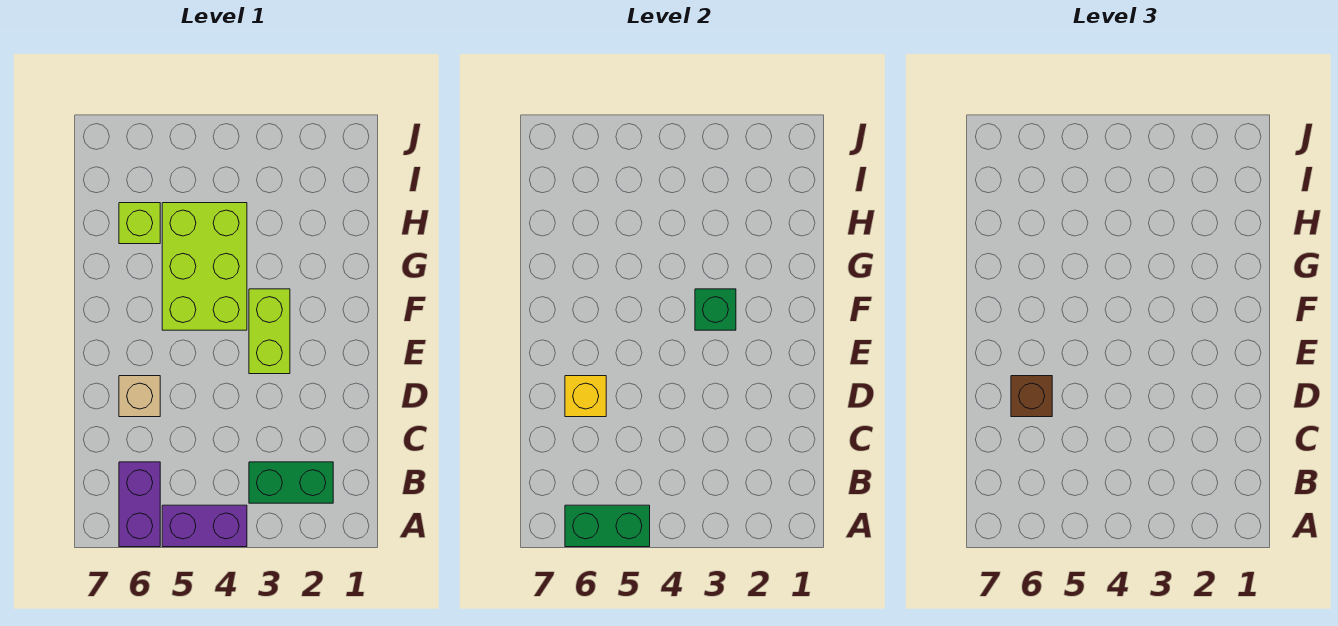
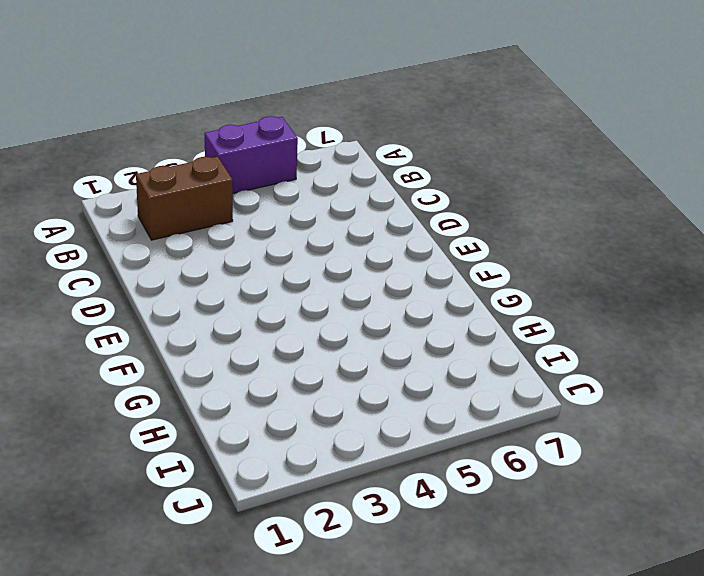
brown 1x2 brick [136,157,233,240] -> green 1x2 brick [249,462,333,503]
none -> purple 1x2 brick [119,462,160,547]
none -> tan 1x1 brick [119,376,160,417]

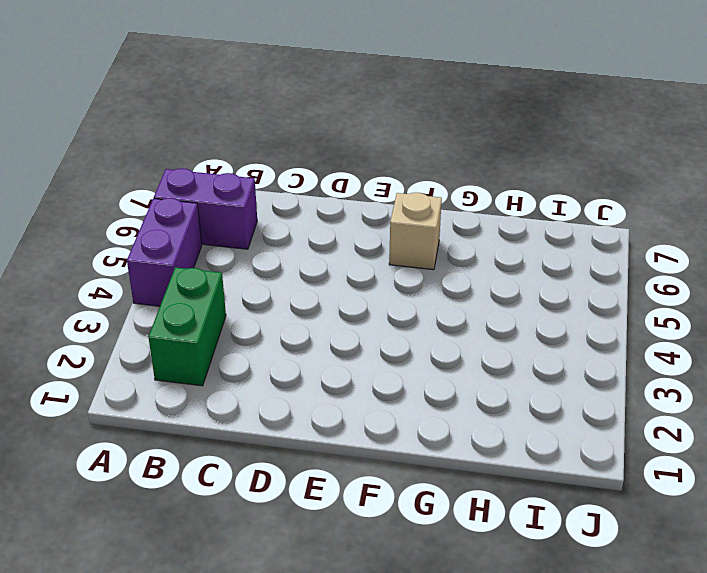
tan 1x1 brick [389,193,442,270] -> tan 1x1 brick moved to [119,376,160,417]
none -> lime 1x2 brick [249,289,290,374]
none -> lime 2x3 brick [162,203,247,330]

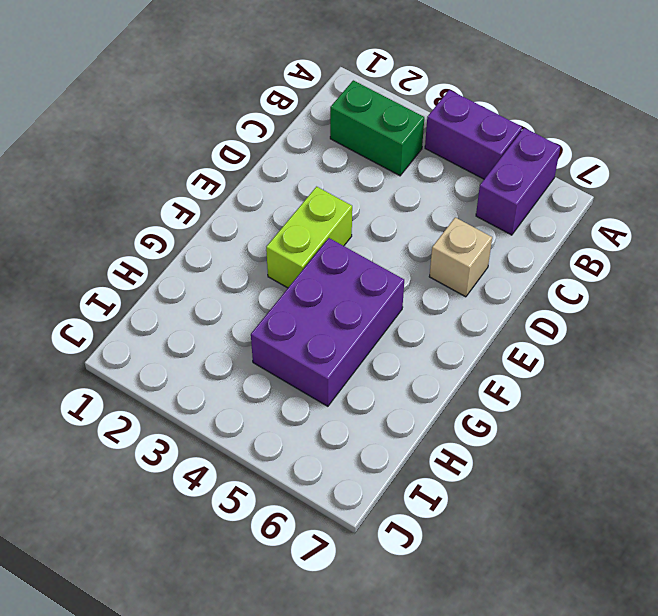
purple 2x3 brick [251,238,404,406] -> lime 2x3 brick [162,203,247,330]
none -> lime 1x1 brick [119,203,160,244]
none -> green 1x2 brick [565,505,650,547]

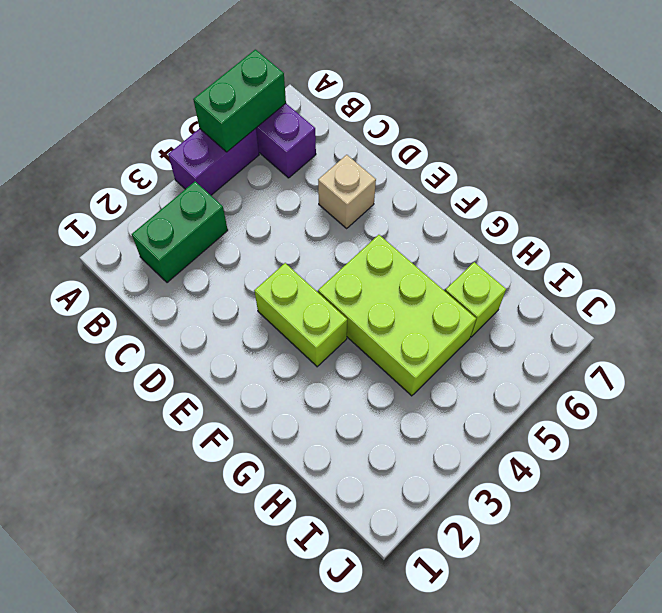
none -> yellow 1x1 brick [565,376,606,417]
none -> green 1x1 brick [695,289,736,330]

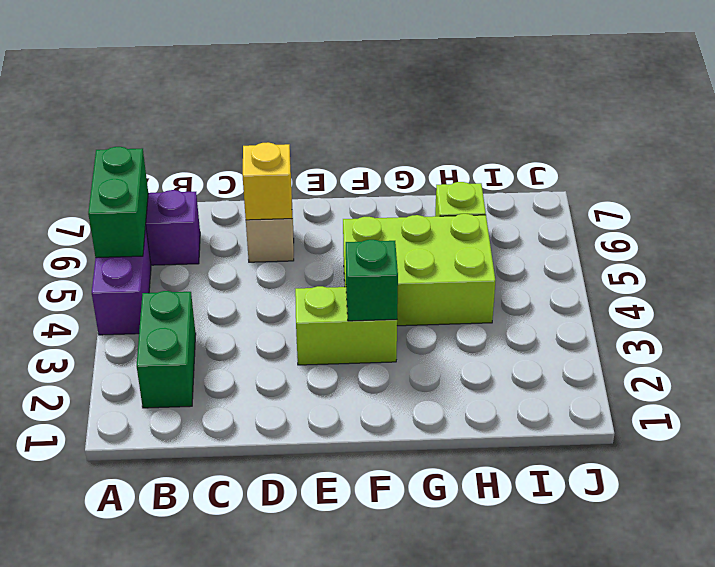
none -> brown 1x1 brick [1011,376,1052,417]

